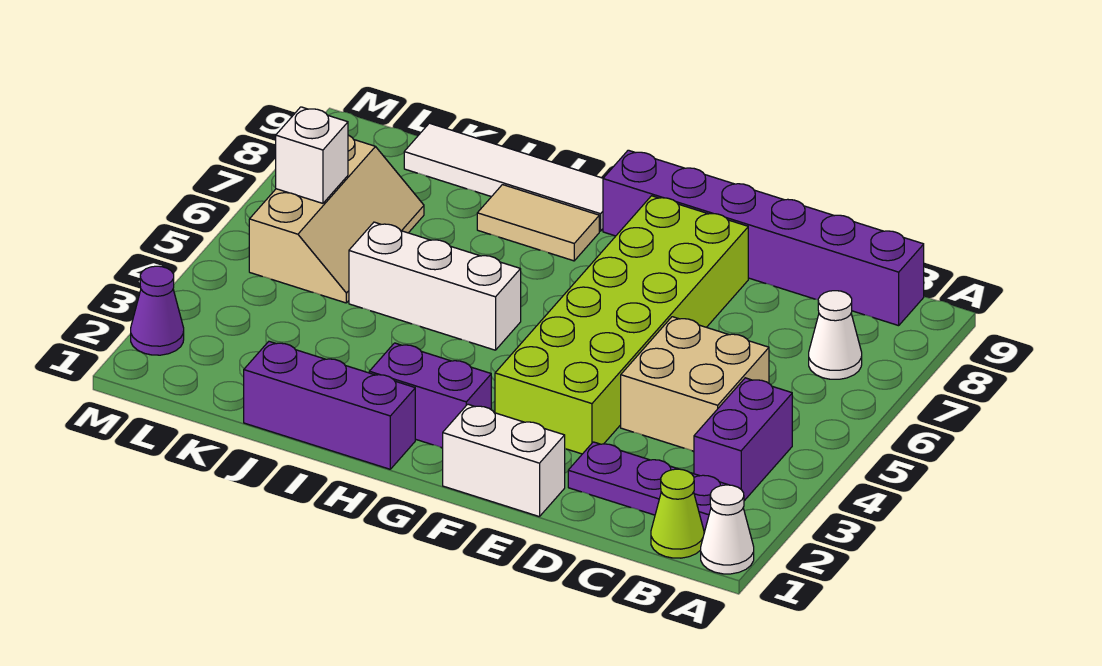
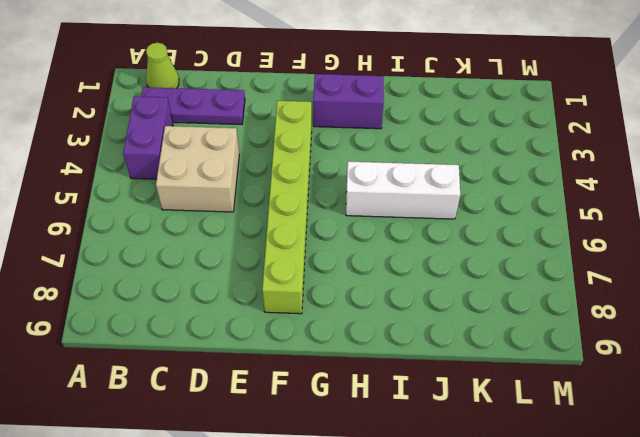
lime 1x6 brick [262,101,312,314] -> lime 2x6 brick [495,196,748,454]
none -> white 1x1 cone [701,485,754,574]
none -> white 1x1 cone [809,291,862,379]
none -> purple 1x6 brick [603,150,924,326]

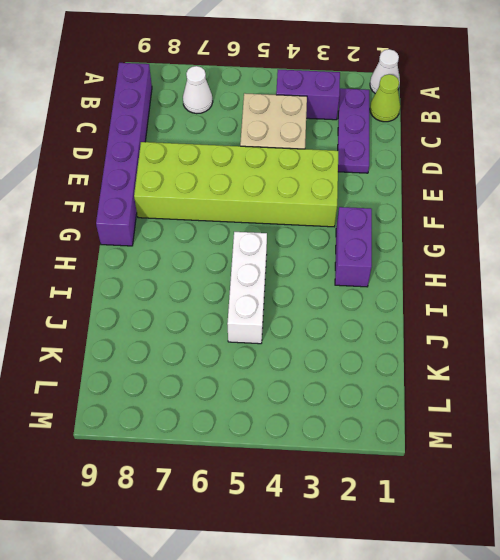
none -> white 1x2 brick [443,404,565,517]
none -> purple 1x3 brick [244,341,415,469]
none -> tan 1x2 tile [477,185,599,261]

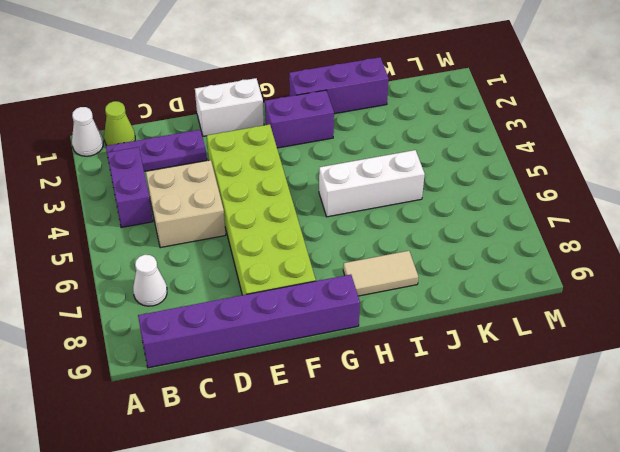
none -> white 1x4 tile [404,123,603,231]
none -> tan 2x3 slope [249,135,424,303]
none -> purple 1x1 cone [131,266,184,355]

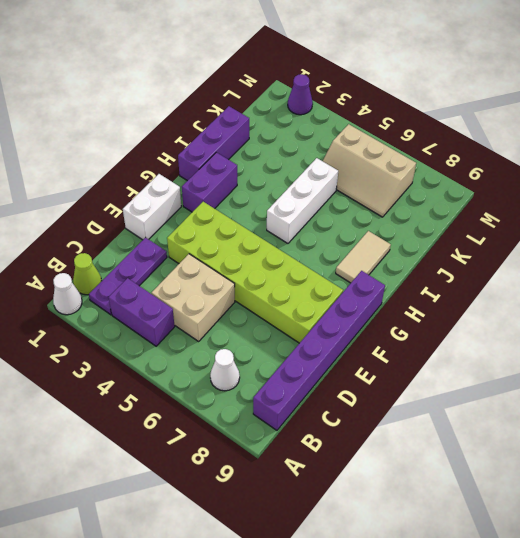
none -> white 1x4 tile [404,123,603,231]
none -> white 1x1 brick [276,107,348,203]

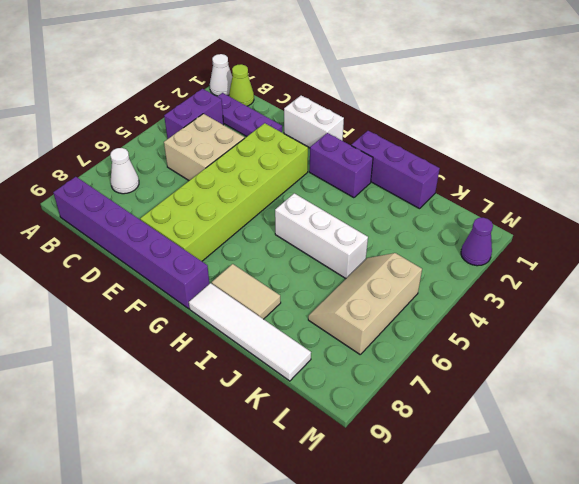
none -> white 1x1 brick [276,107,348,203]

